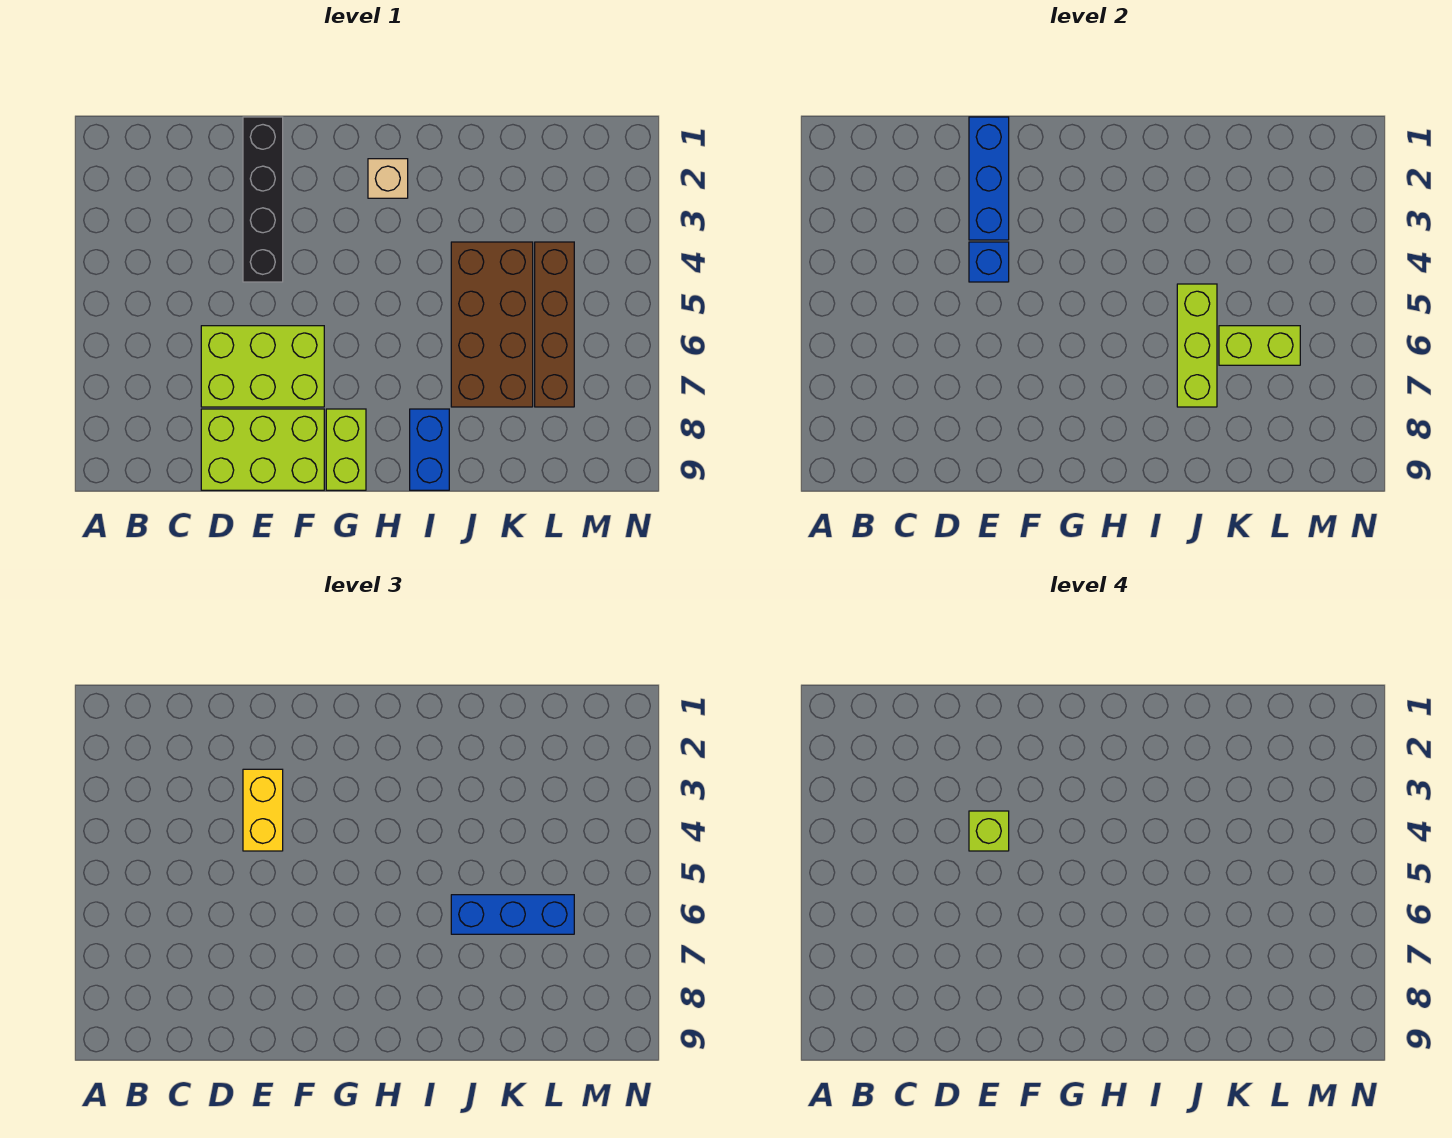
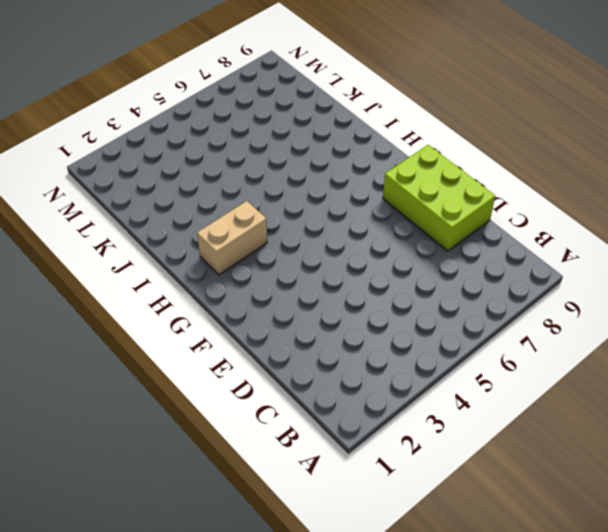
tan 1x2 brick [197,201,267,275] -> tan 1x1 brick [368,159,408,198]
none -> lime 2x3 brick [201,326,324,407]
none -> black 1x4 brick [243,117,283,282]
none -> lime 1x2 brick [326,409,366,490]

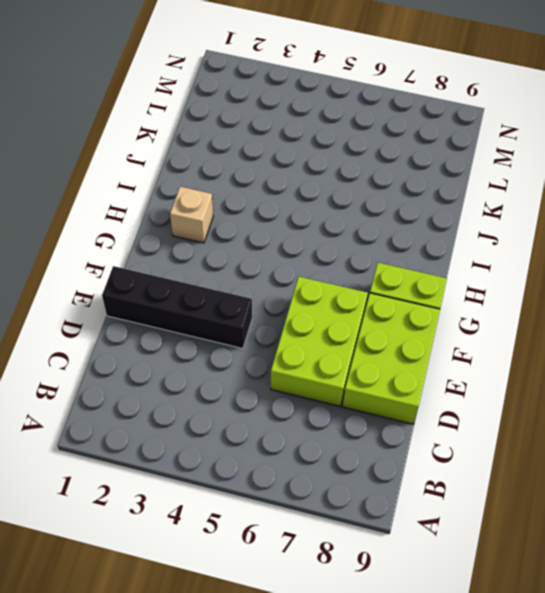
none -> blue 1x2 brick [410,409,449,490]
none -> brown 2x4 brick [451,242,533,407]
none -> brown 1x4 brick [535,242,574,407]

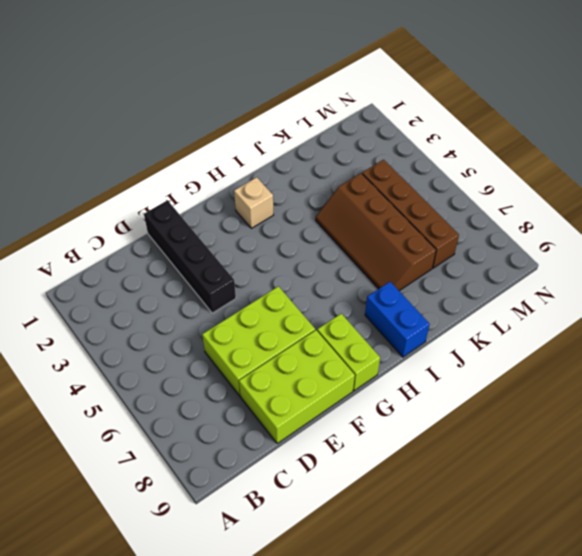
brown 2x4 slope [316,173,436,291] -> brown 2x4 brick [451,242,533,407]
none -> blue 1x3 brick [969,117,1009,240]
none -> blue 1x1 brick [969,242,1009,282]
none -> lime 1x3 brick [1177,284,1217,407]

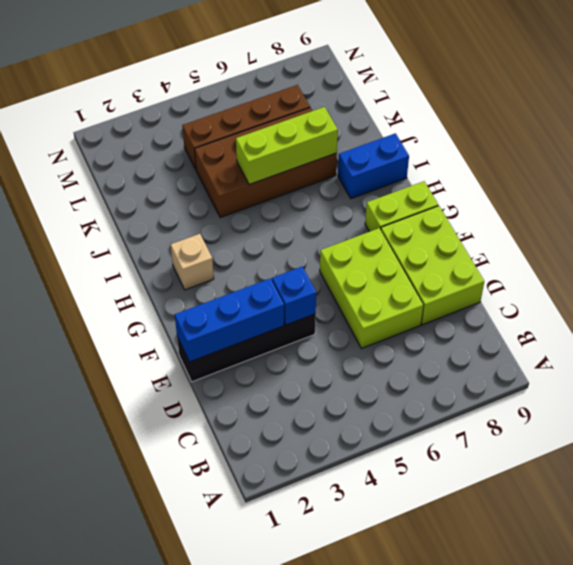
none -> lime 1x2 brick [1219,326,1300,365]
none -> yellow 1x2 brick [243,769,283,851]
none -> blue 1x3 brick [451,895,574,934]

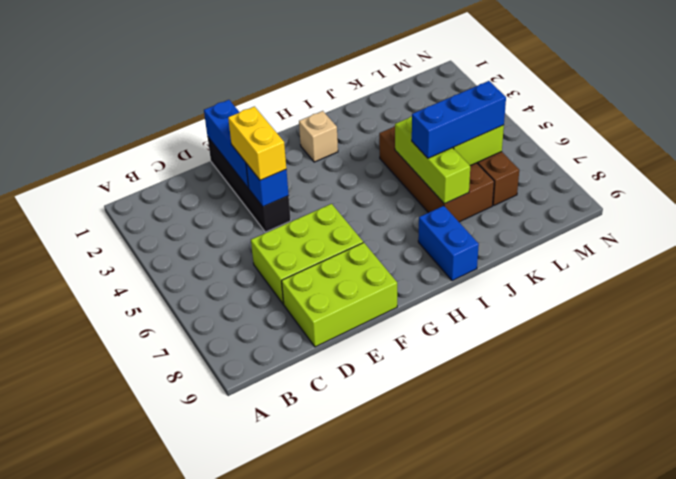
none -> lime 1x2 brick [326,409,366,490]
none -> lime 1x1 brick [969,811,1009,851]

